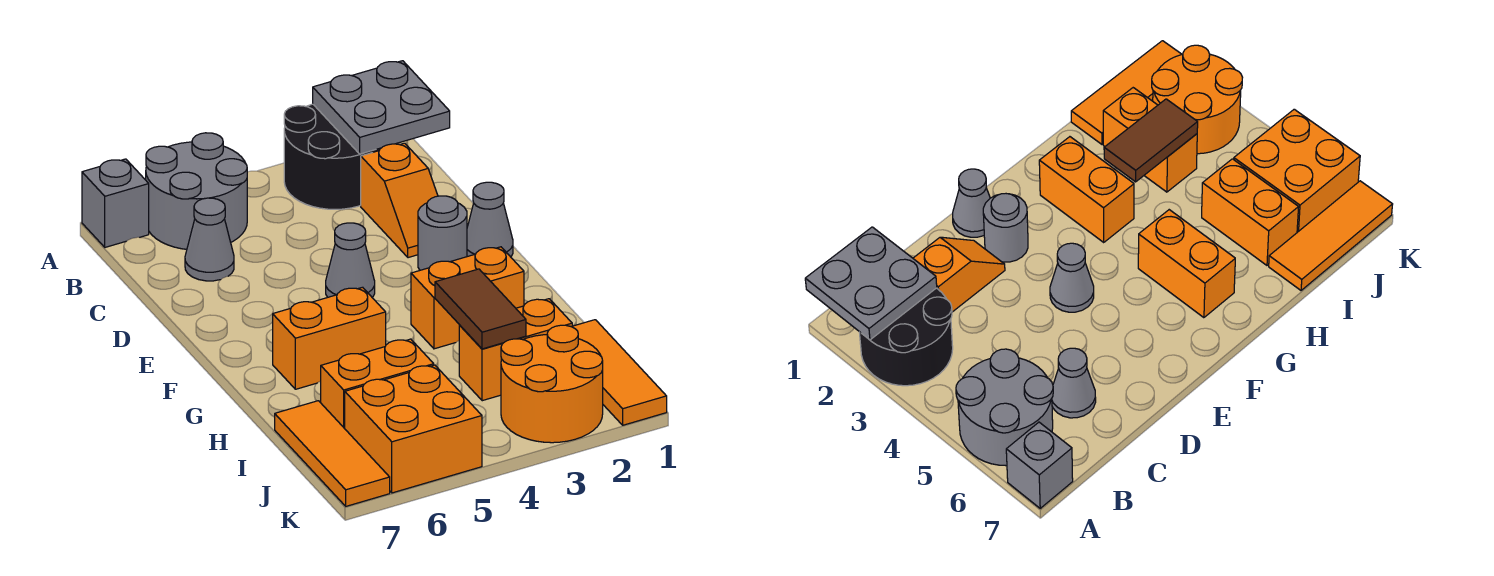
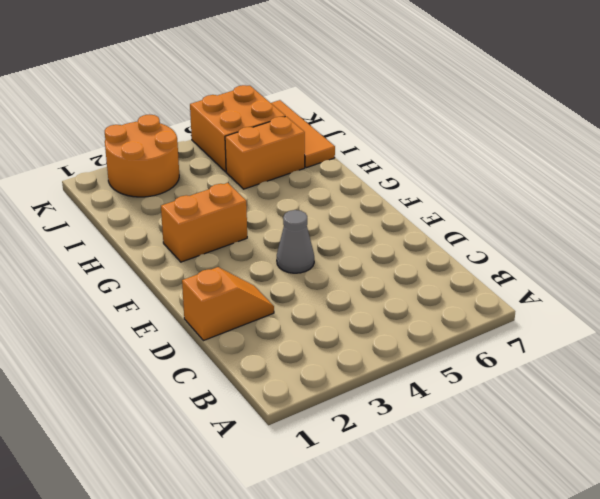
orange 1x2 slope [182,267,274,341] -> orange 1x2 slope turned to [361,143,438,258]
none -> black 2x2 round brick [284,104,381,209]
none -> grey 2x2 round brick [146,133,247,249]
none -> grey 1x1 brick [82,159,149,247]

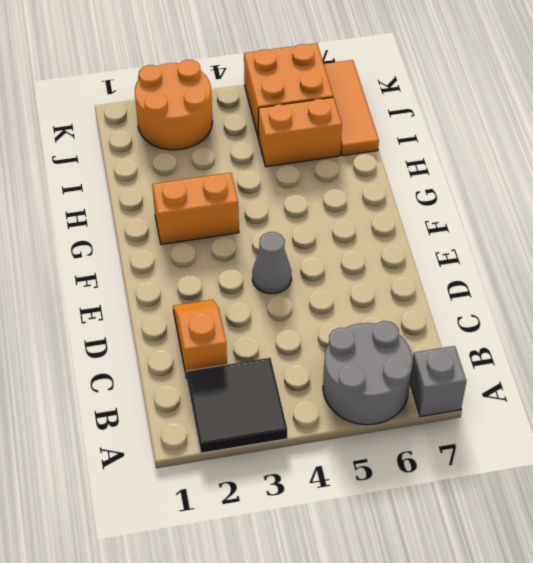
black 2x2 tile [186,358,287,453] -> black 2x2 round brick [284,104,381,209]
none -> grey 1x1 cone [185,198,234,281]
none -> grey 1x1 cone [467,182,513,257]
none -> grey 1x1 round brick [418,196,467,270]

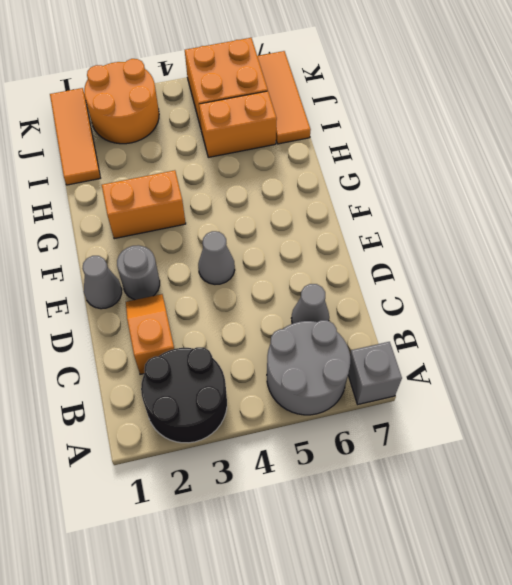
none -> orange 1x2 brick [273,287,386,389]
none -> orange 1x2 brick [459,299,572,401]
none -> grey 2x2 plate [313,61,450,154]

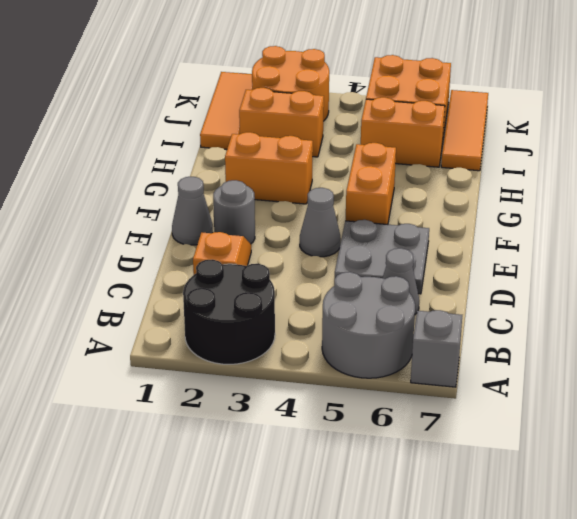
grey 2x2 plate [335,220,429,294] -> grey 2x2 plate moved to [313,61,450,154]
orange 1x2 brick [346,143,396,225] -> orange 1x2 brick turned to [273,287,386,389]
none -> brown 1x2 tile [435,269,526,349]

